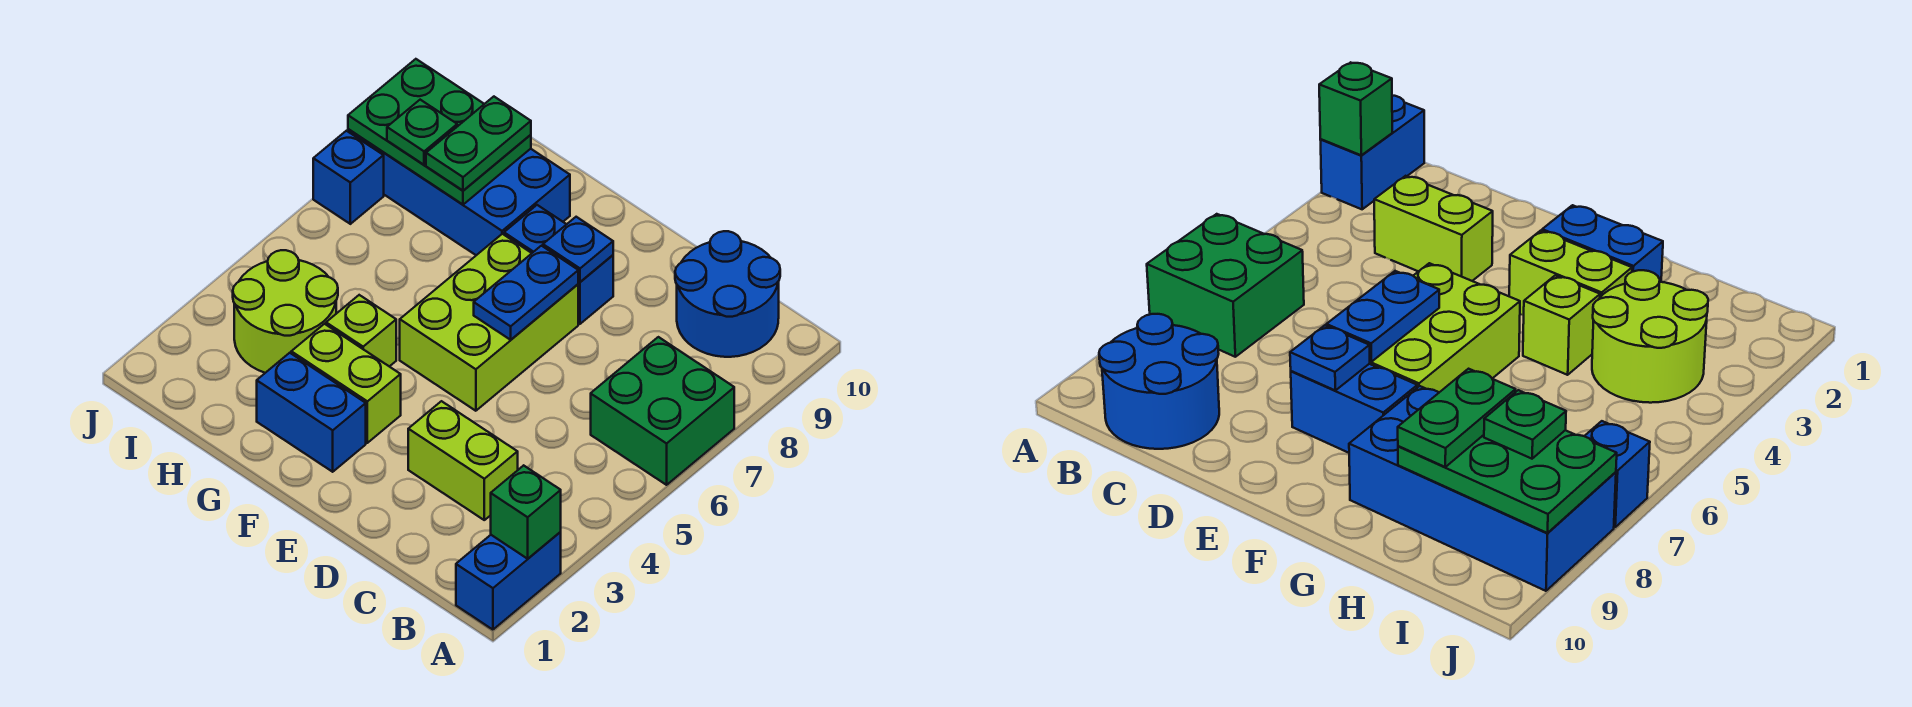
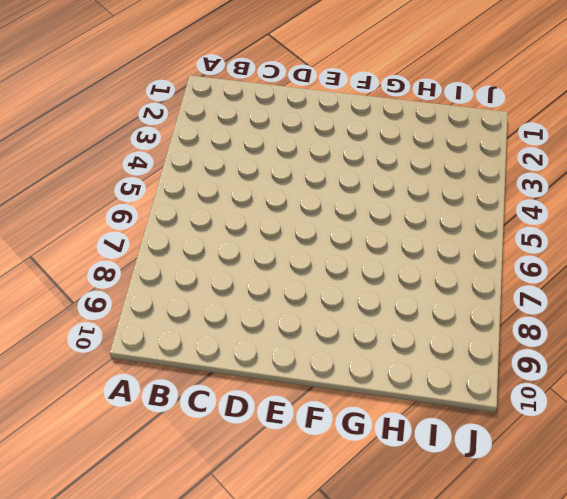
none -> blue 1x2 brick [456,532,561,630]
none -> green 2x2 brick [591,337,734,485]
none -> blue 2x2 round brick [675,231,780,357]

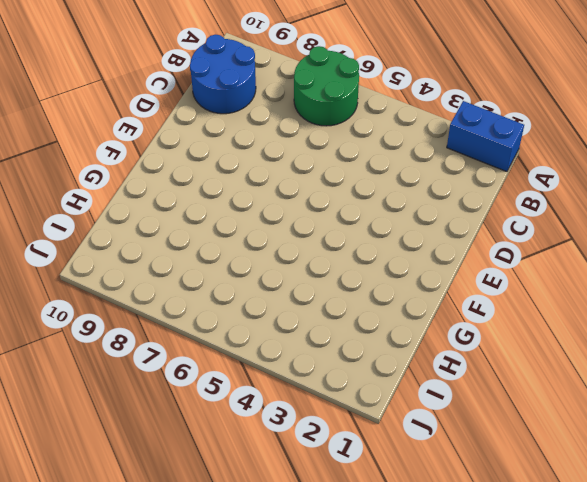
green 2x2 round brick [294,46,359,126] -> green 2x2 brick [591,337,734,485]
none -> lime 1x2 brick [408,401,518,520]
none -> lime 2x3 brick [400,234,578,411]
none -> blue 1x2 brick [504,205,613,324]

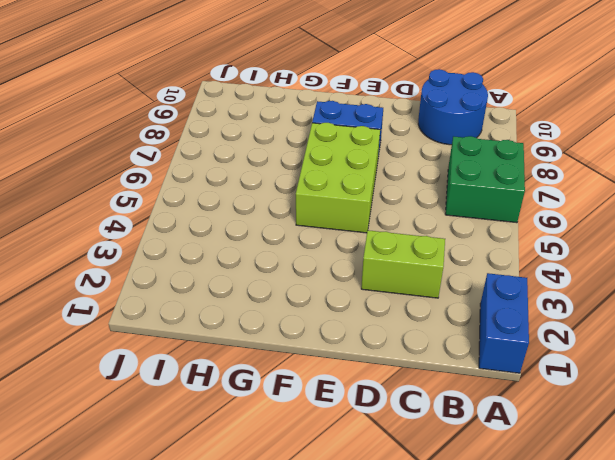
none -> blue 1x2 brick [257,353,366,472]
none -> lime 1x2 brick [291,324,401,443]
none -> lime 1x1 brick [326,295,396,367]

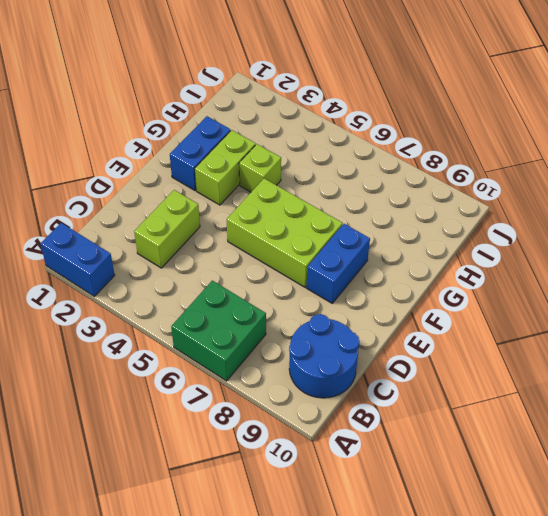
none -> blue 2x4 brick [348,129,570,255]
none -> lime 2x2 round brick [233,250,338,373]
none -> blue 1x1 brick [313,131,384,224]

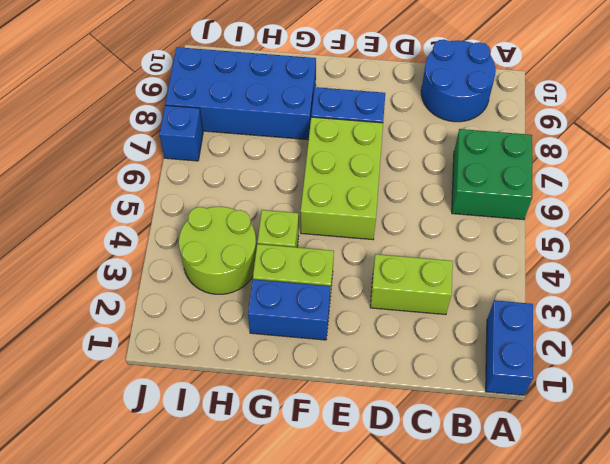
none -> green 1x1 brick [491,465,561,559]
none -> blue 1x2 plate [474,246,578,340]
none -> blue 1x1 plate [543,217,613,282]

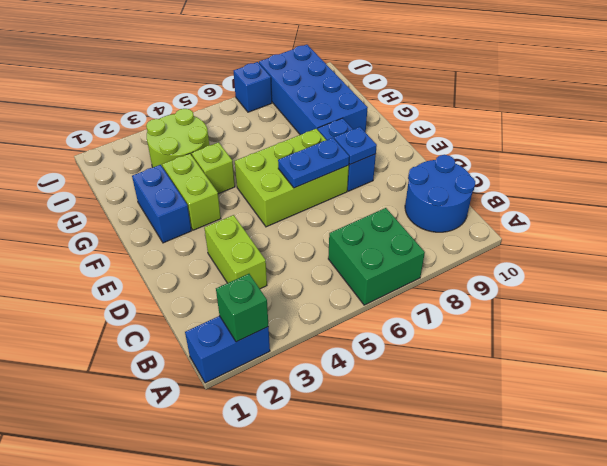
none -> green 2x3 plate [348,59,531,205]
none -> green 1x2 plate [426,97,531,191]
none -> green 1x1 plate [387,100,457,165]

